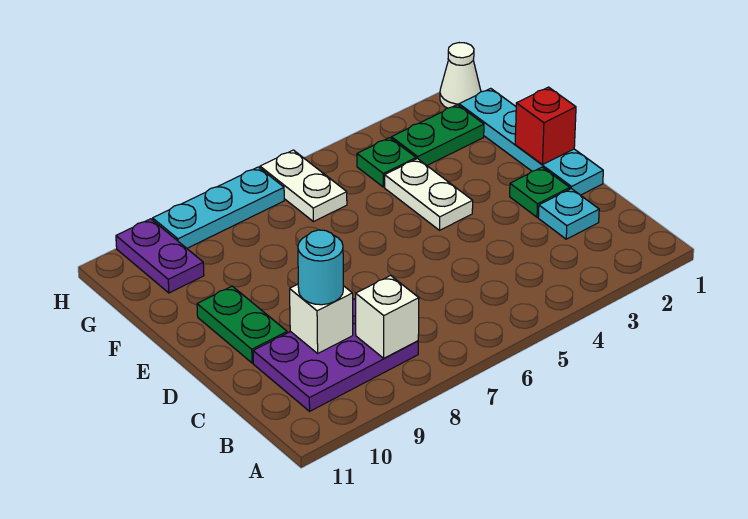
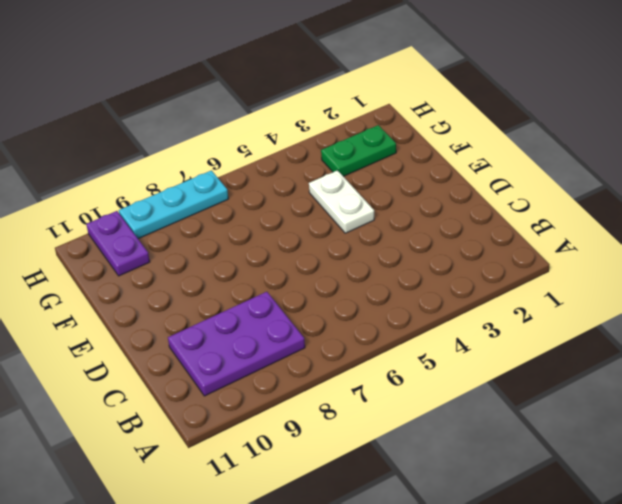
none -> cyan 1x1 plate [538,189,599,239]
none -> cyan 1x4 plate [459,88,603,195]
none -> green 1x1 plate [510,167,570,217]

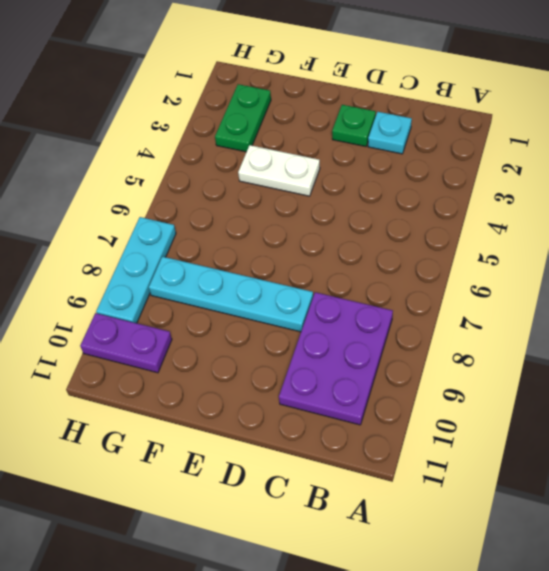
cyan 1x4 plate [149,257,313,332] -> cyan 1x4 plate moved to [459,88,603,195]
none -> green 1x2 plate [197,286,287,363]
none -> green 1x1 plate [357,138,416,187]
none -> white 1x2 plate [260,150,347,222]

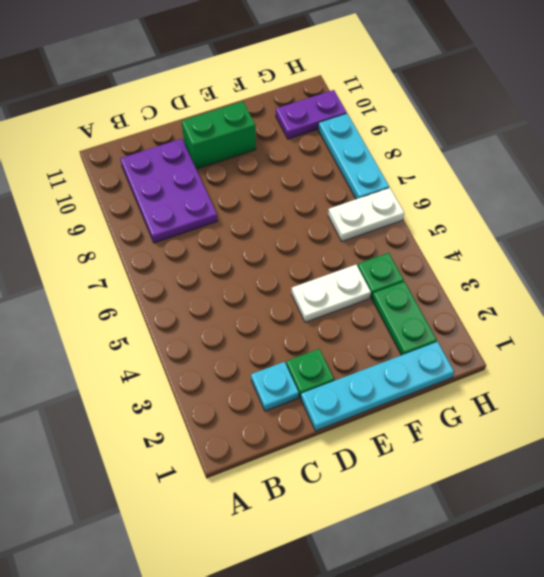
green 1x2 brick [182,102,256,169] -> green 1x2 plate [197,286,287,363]
none -> white 1x1 cone [440,43,481,108]
none -> white 1x1 brick [356,276,419,358]
none -> white 1x1 brick [290,284,353,353]

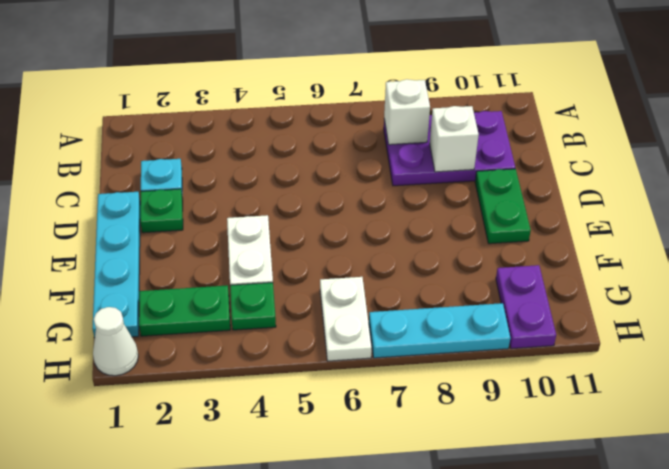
none -> red 1x1 brick [515,87,576,165]
none -> cyan 1x1 round brick [298,230,343,305]

